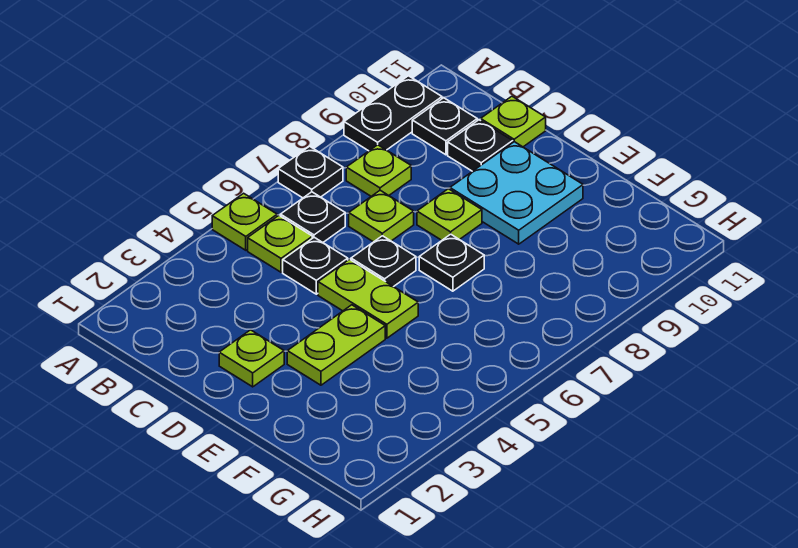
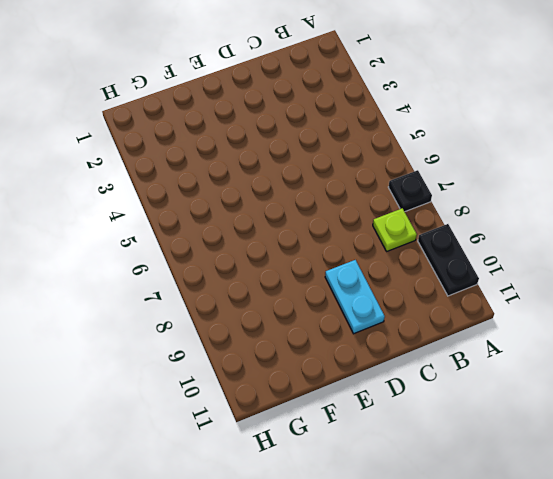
cyan 1x2 plate [325,260,385,334] -> cyan 2x2 plate [450,142,583,244]
none -> lime 1x1 plate [212,193,277,250]
none -> lime 1x1 plate [248,216,312,272]
none -> black 1x1 plate [280,192,345,242]

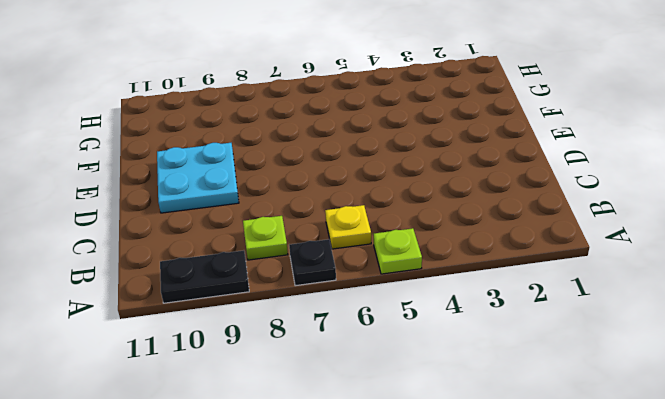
yellow 1x1 plate [325,205,371,249] -> black 1x1 plate [280,192,345,242]
none -> lime 1x1 plate [248,216,312,272]
none -> black 1x1 plate [412,98,477,155]
none -> black 1x1 plate [283,237,348,294]

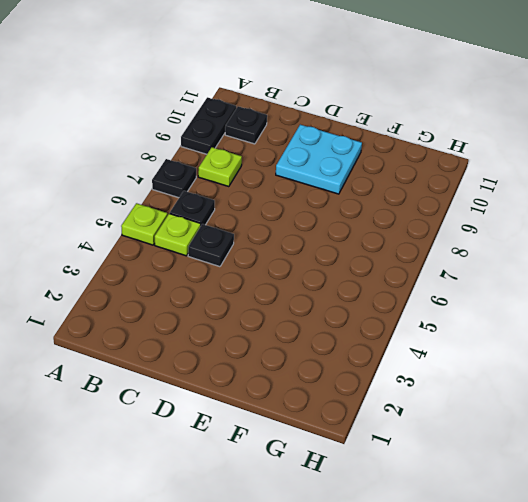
none -> lime 1x1 plate [349,190,414,242]
none -> black 1x1 plate [448,120,513,171]
none -> lime 1x1 plate [481,96,546,147]

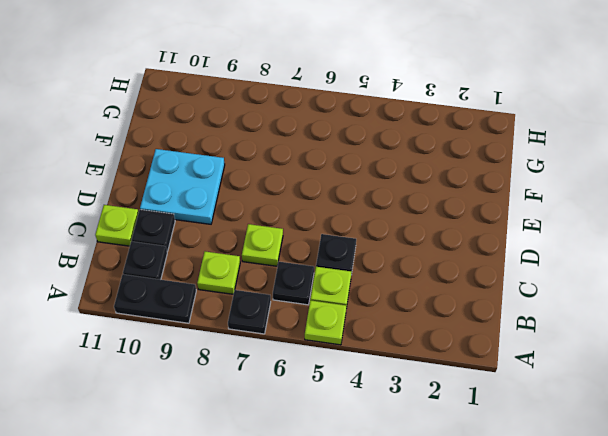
none -> lime 1x1 plate [219,330,284,387]
none -> lime 1x2 plate [318,259,418,338]
none -> black 1x1 plate [351,236,416,287]

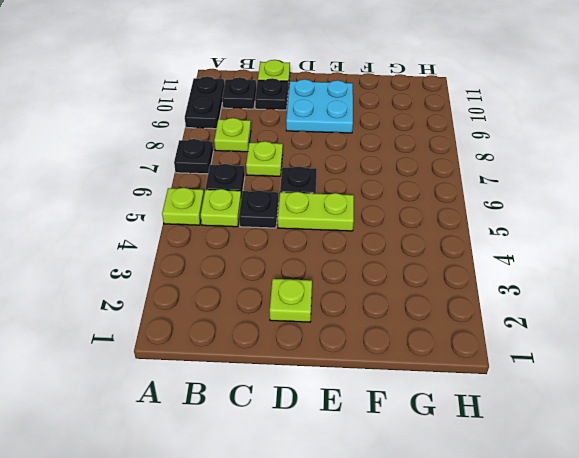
none -> lime 1x1 plate [417,189,482,240]
none -> lime 1x2 plate [287,305,385,385]
none -> black 1x1 plate [419,234,484,291]

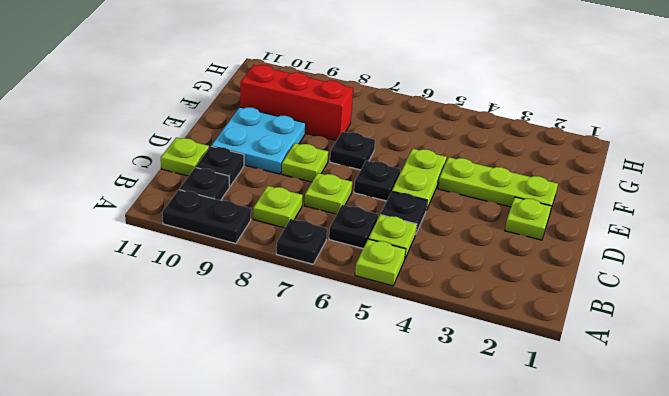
lime 1x3 plate [438,157,558,212] -> lime 1x2 plate [287,305,385,385]
red 1x3 brick [240,65,353,141] -> none

